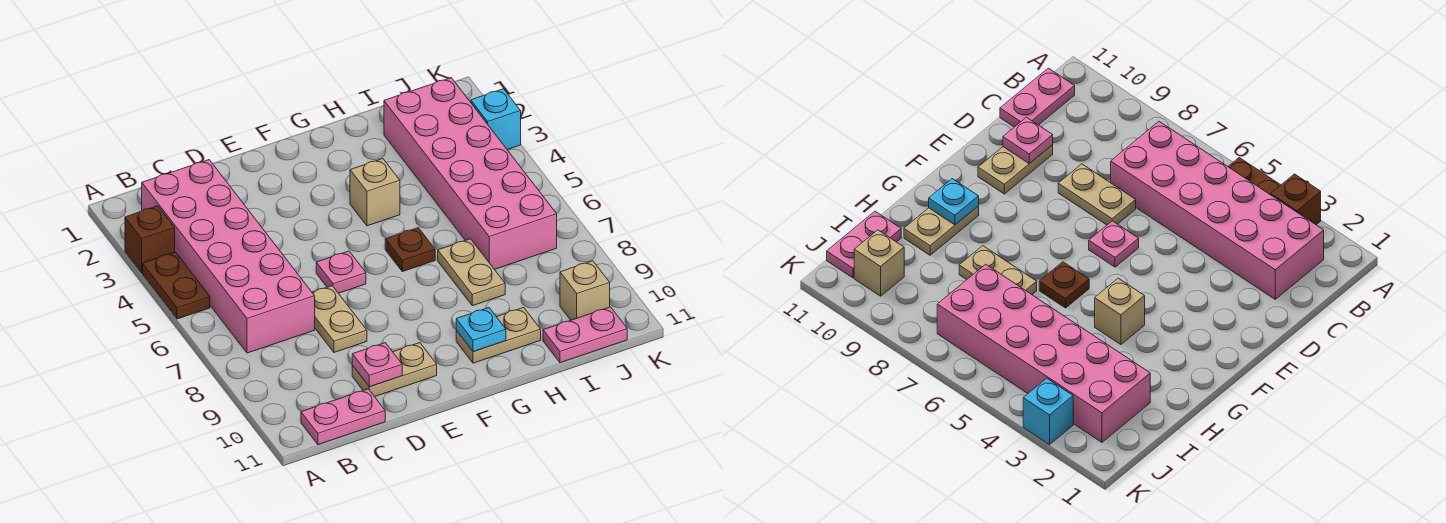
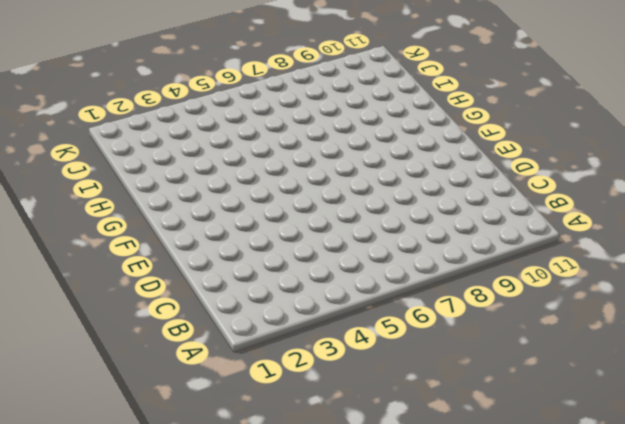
none -> brown 1x1 brick [125,206,175,273]
none -> brown 1x2 plate [143,252,210,319]
none -> pink 2x6 brick [142,160,315,353]

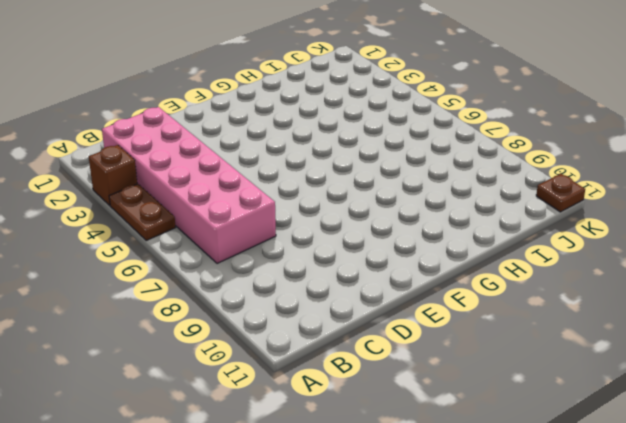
brown 1x1 plate [536,174,585,212] -> brown 1x1 plate moved to [385,228,435,272]
none -> pink 1x2 plate [301,389,385,445]
none -> tan 1x2 plate [312,286,367,352]
none -> tan 1x2 plate [352,343,437,397]

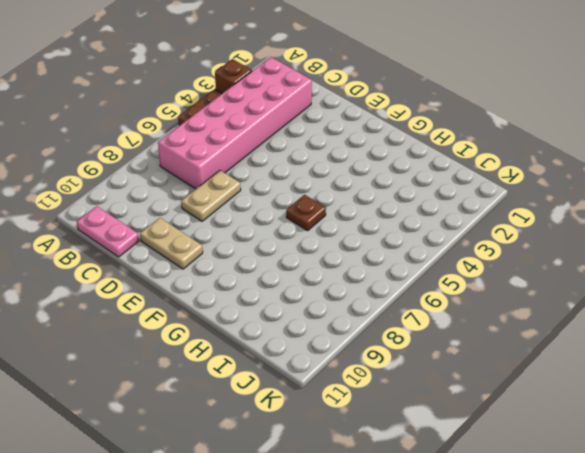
none -> pink 1x1 plate [316,251,366,293]
none -> tan 1x1 brick [350,159,400,226]
none -> tan 1x2 plate [456,308,541,363]

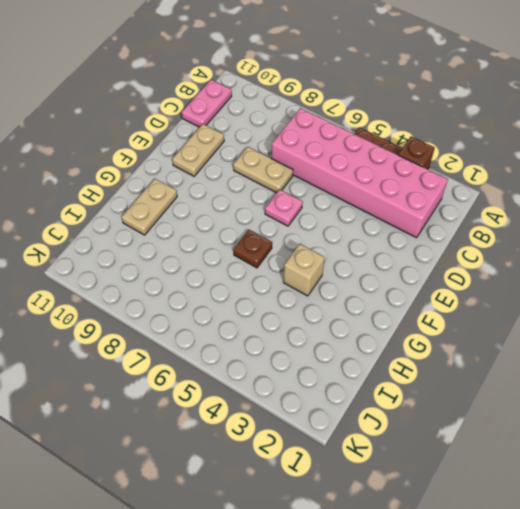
none -> tan 1x2 plate [438,239,505,306]
none -> pink 2x6 brick [384,78,557,269]
none -> pink 1x2 plate [543,307,627,363]

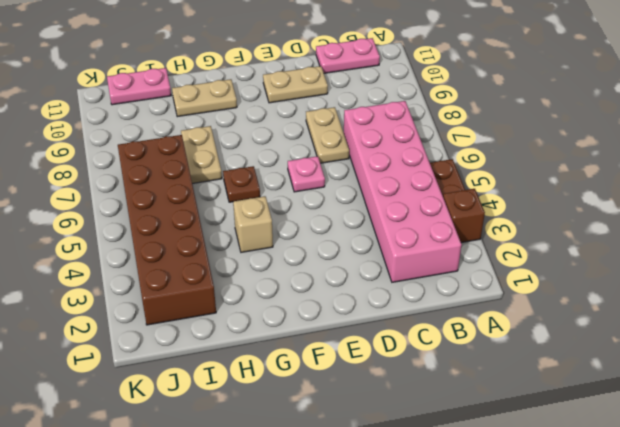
brown 2x6 brick [118,135,216,325] -> pink 2x6 brick [384,78,557,269]
none -> tan 1x1 brick [560,261,610,320]
none -> cyan 1x1 brick [471,89,521,150]
none -> pink 1x1 plate [352,343,402,387]

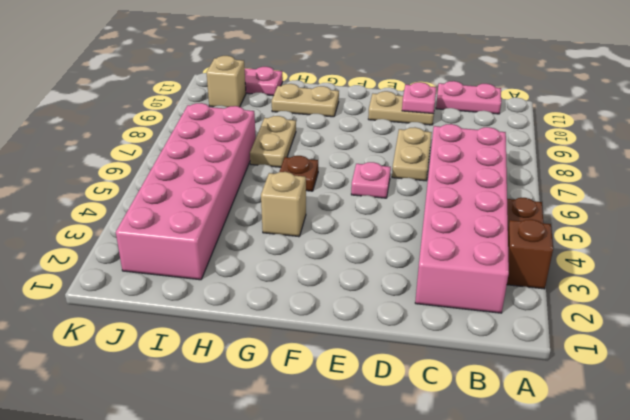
none -> cyan 1x1 brick [471,89,521,150]
none -> cyan 1x1 plate [456,308,506,352]

